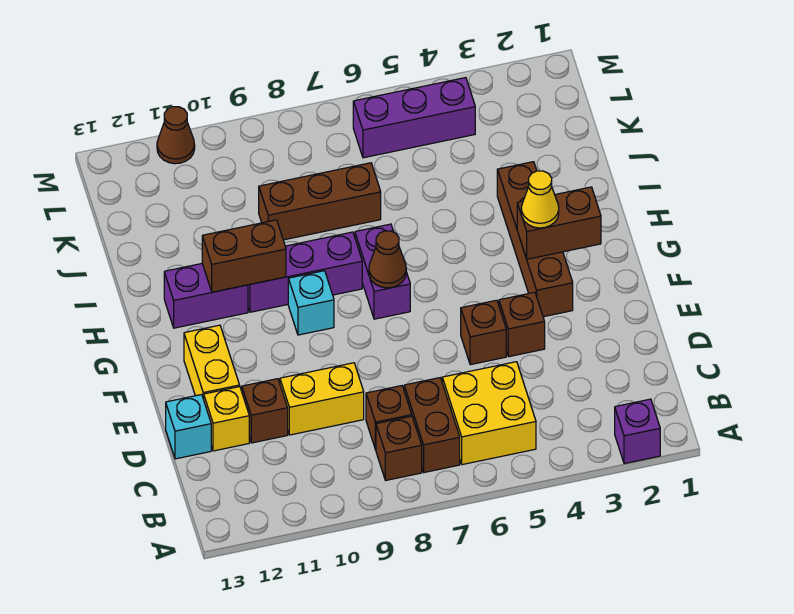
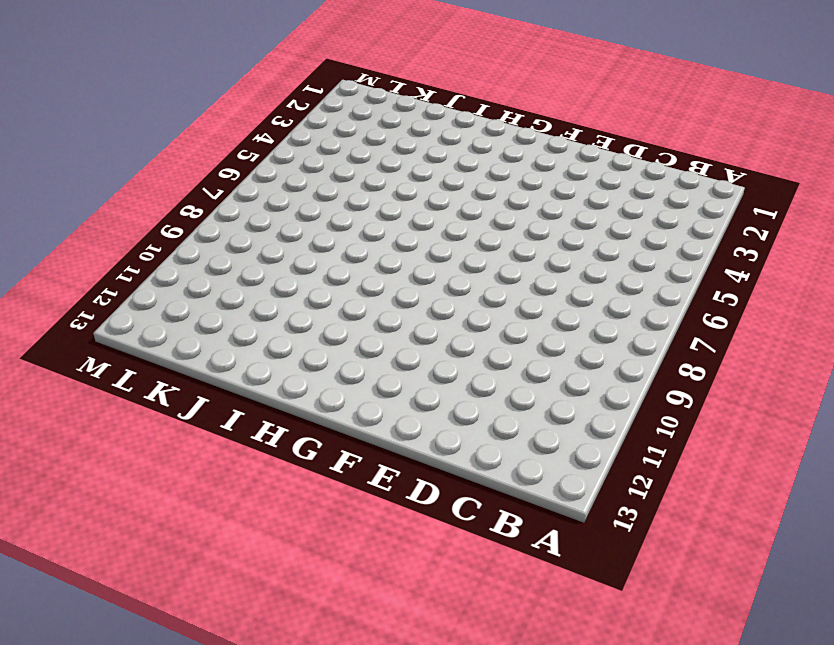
none -> purple 1x1 brick [615,399,660,464]
none -> yellow 2x2 brick [442,362,536,465]
none -> brown 1x2 brick [404,378,460,472]

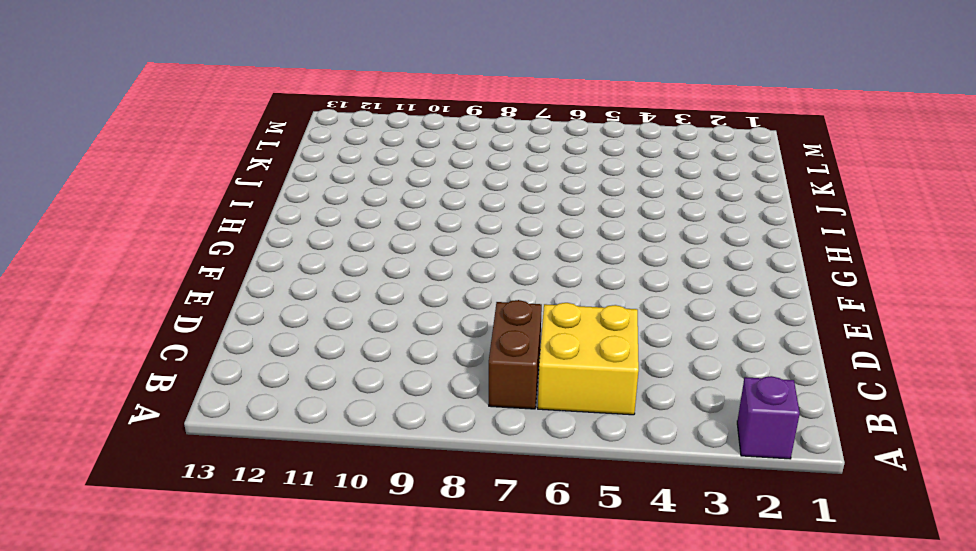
none -> brown 1x1 brick [376,416,422,480]
none -> brown 1x1 brick [366,386,412,450]
none -> yellow 1x2 brick [280,363,364,435]

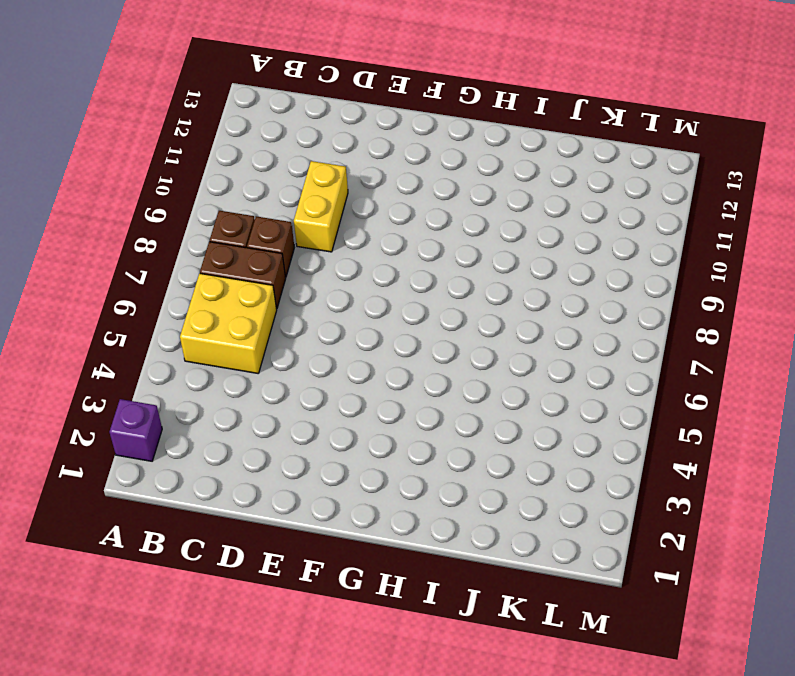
none -> brown 1x1 brick [242,379,288,443]
none -> yellow 1x1 brick [204,387,249,451]
none -> cyan 1x1 brick [166,395,211,459]

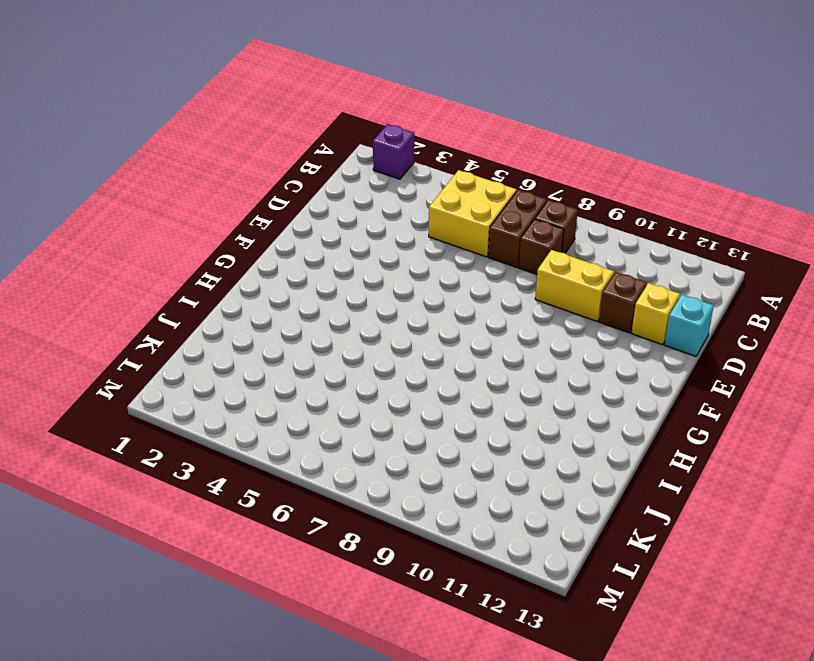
none -> brown 1x1 brick [499,292,545,357]
none -> brown 1x1 brick [461,300,506,365]
none -> yellow 1x2 brick [184,325,240,399]

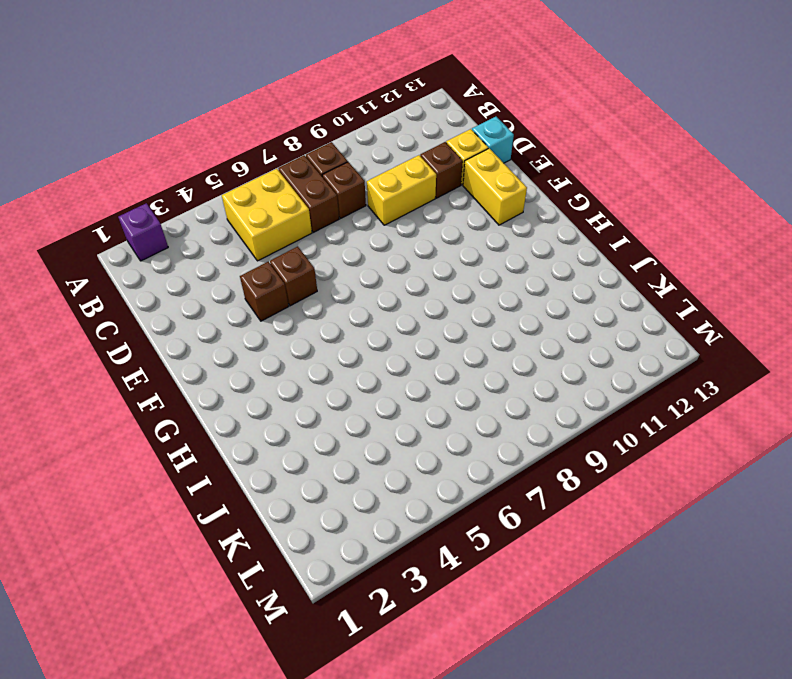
none -> brown 1x4 brick [497,162,573,317]
none -> purple 1x2 brick [355,224,410,319]
none -> cyan 1x1 brick [288,271,334,335]

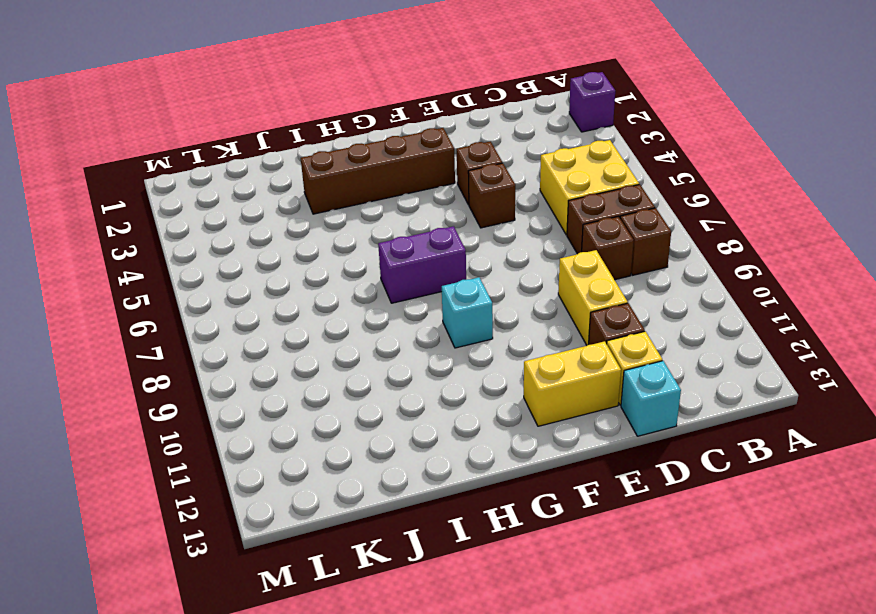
none -> purple 1x3 brick [248,232,362,312]
none -> purple 1x2 brick [164,264,248,328]
none -> brown 1x3 brick [259,163,381,240]

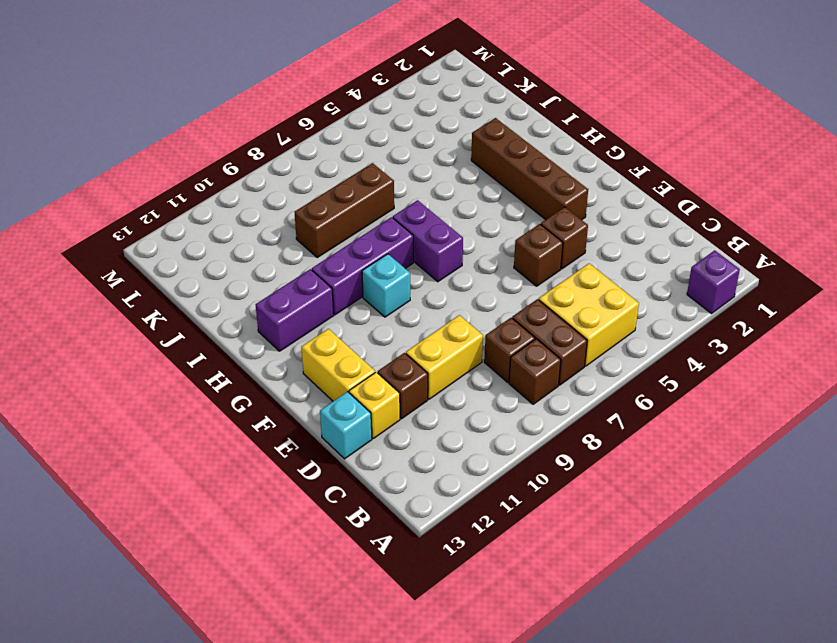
none -> purple 1x3 brick [353,78,475,158]
none -> brown 1x1 cone [157,107,195,164]
none -> brown 1x2 brick [517,187,601,259]

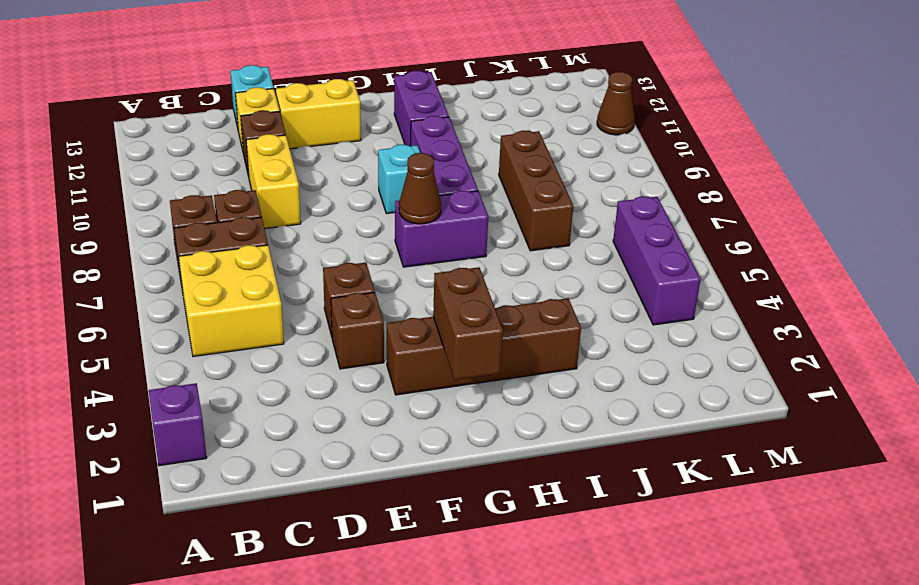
none -> brown 1x2 brick [202,220,286,292]
none -> yellow 1x1 cone [521,171,559,228]

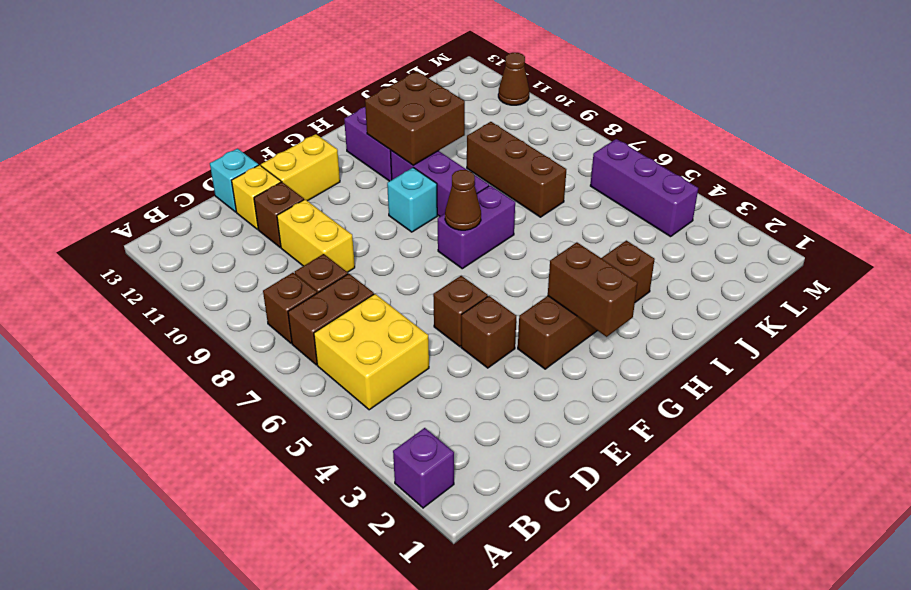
brown 2x2 brick [365,71,465,165] -> brown 1x2 brick [202,220,286,292]
none -> yellow 1x1 cone [521,171,559,228]

